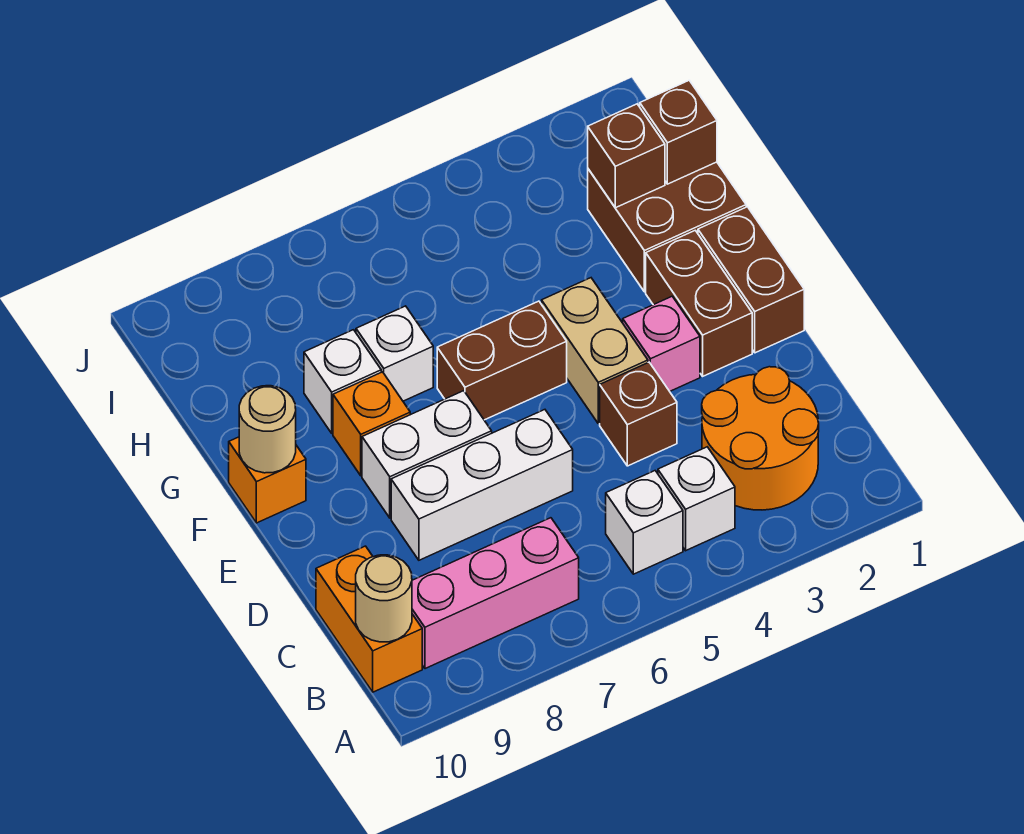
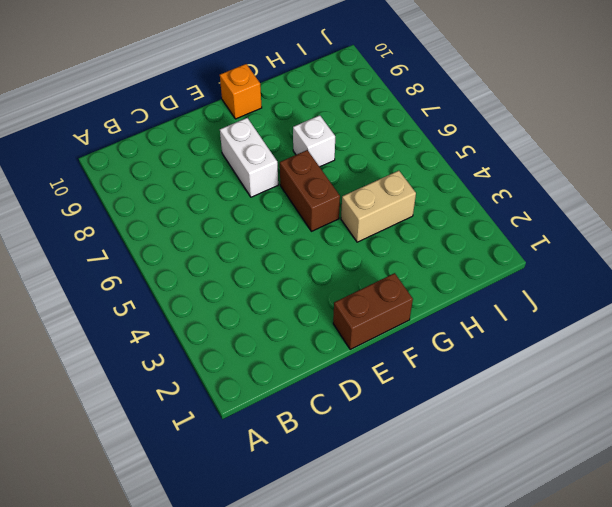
tan 1x2 brick [341,171,416,242] -> tan 1x2 brick moved to [542,278,648,424]
none -> orange 2x2 round brick [702,367,819,510]
none -> white 1x1 brick [658,447,735,551]
none -> white 1x1 brick [606,471,683,574]

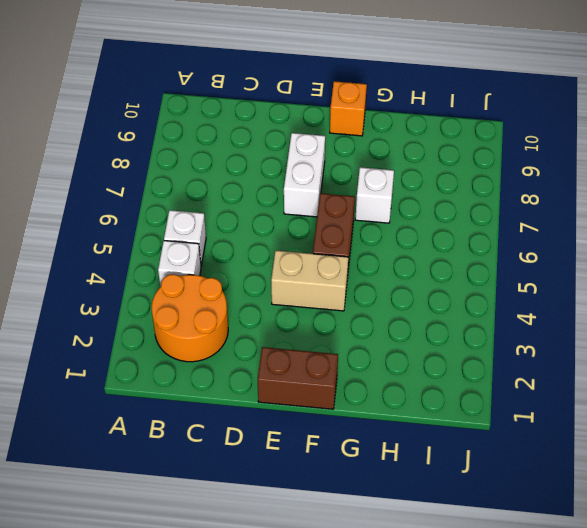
none -> pink 1x3 brick [412,518,579,669]
none -> orange 1x2 brick [316,546,422,692]
none -> brown 1x1 brick [600,362,677,466]

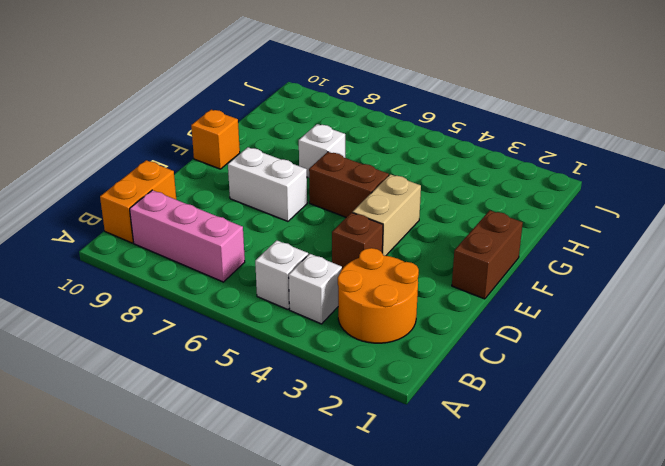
none -> white 1x3 brick [391,410,573,560]
none -> brown 1x2 brick [646,230,752,376]
none -> pink 1x1 brick [623,296,700,391]

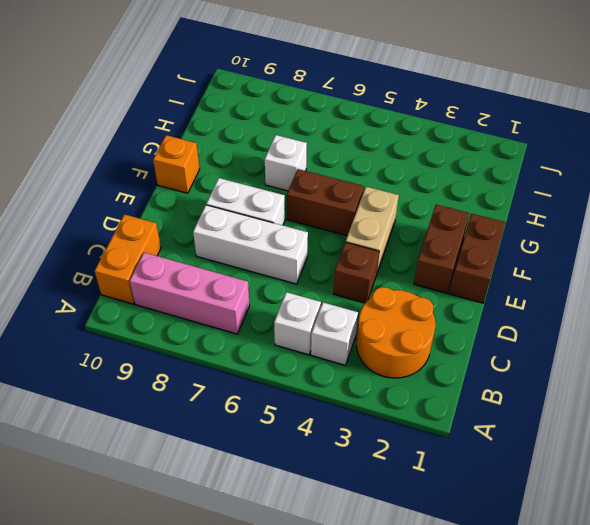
none -> pink 1x1 brick [623,296,700,391]
none -> orange 1x1 brick [333,372,410,476]
none -> brown 2x2 brick [588,162,746,292]

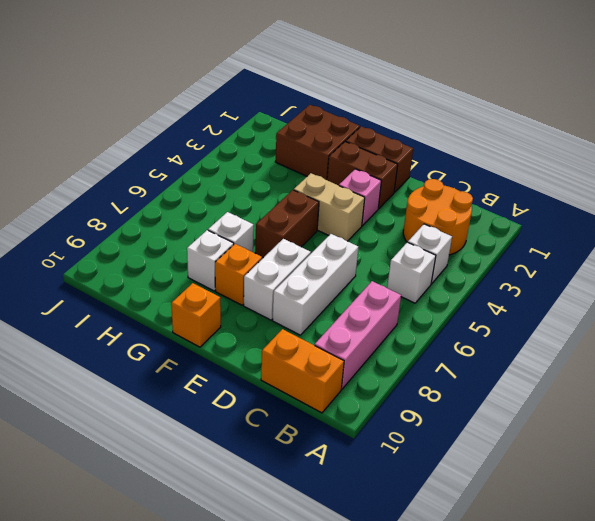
none -> brown 1x1 brick [600,362,677,466]
none -> tan 1x1 round brick [356,555,412,642]
none -> tan 1x1 round brick [239,386,296,473]

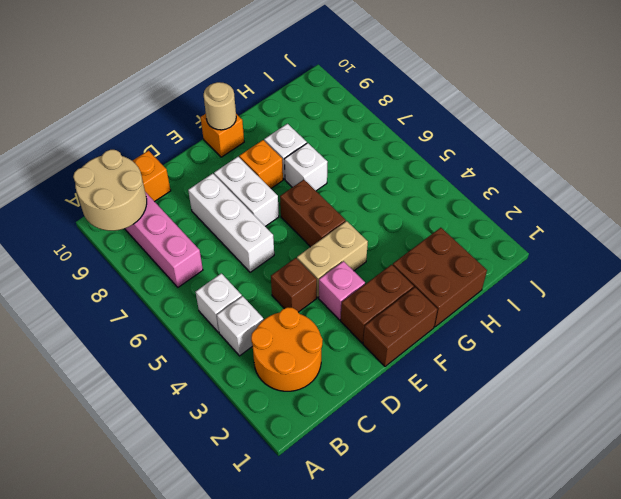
tan 2x2 round brick [73,150,147,231] -> tan 1x1 round brick [356,555,412,642]
none -> brown 1x1 brick [640,80,717,184]
none -> brown 1x1 brick [588,104,665,208]

